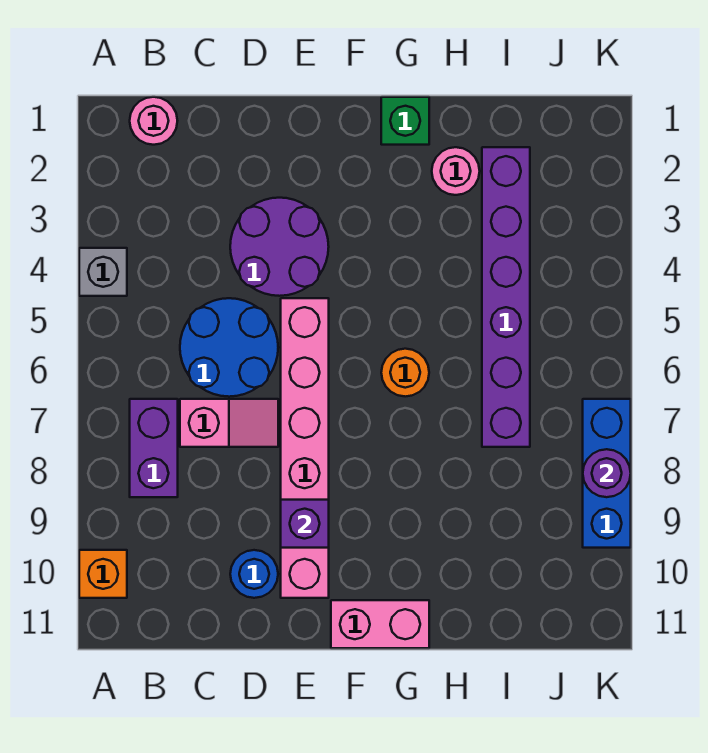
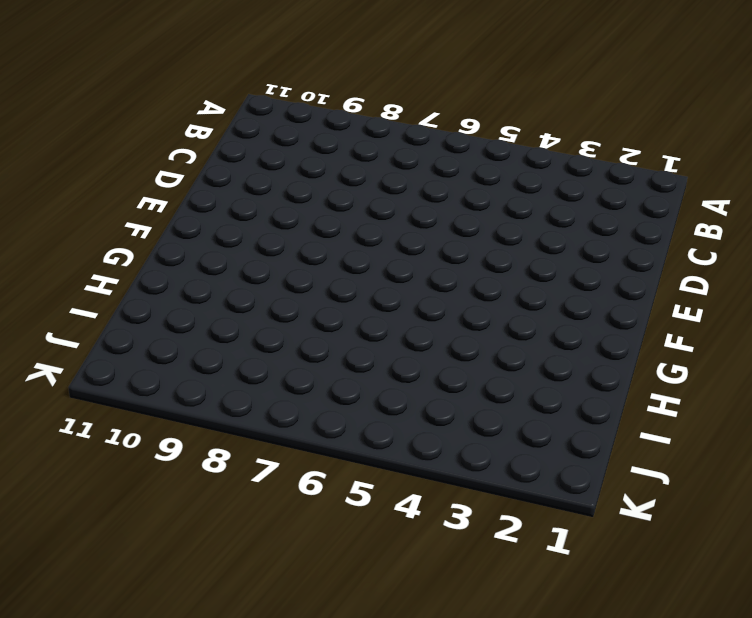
none -> grey 1x1 brick [79,248,127,296]
none -> orange 1x1 brick [79,550,127,598]
none -> pink 1x1 round brick [130,97,177,145]

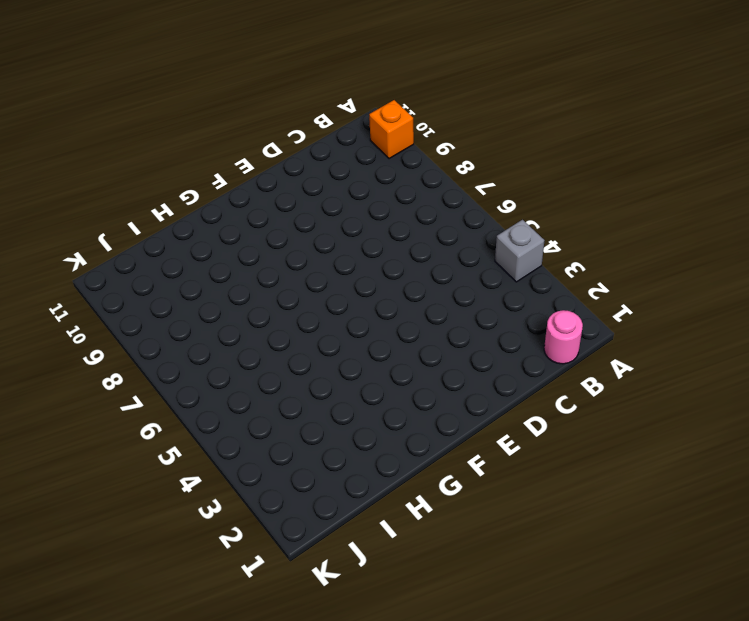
none -> purple 1x2 brick [130,399,178,497]
none -> blue 2x2 round brick [180,298,278,397]
none -> pink 1x2 slope [180,399,278,447]

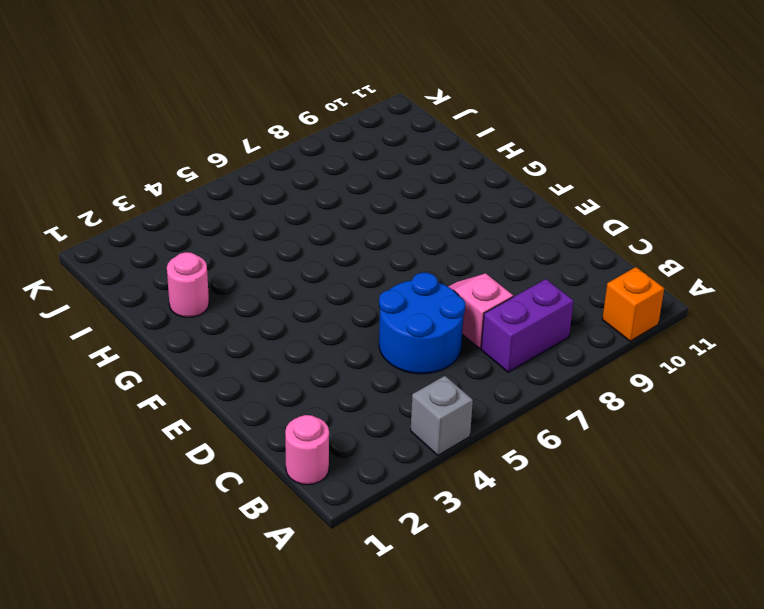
none -> purple 2x2 round brick [230,198,329,296]
none -> blue 1x1 round brick [230,550,278,598]
none -> pink 1x6 brick [281,298,329,598]

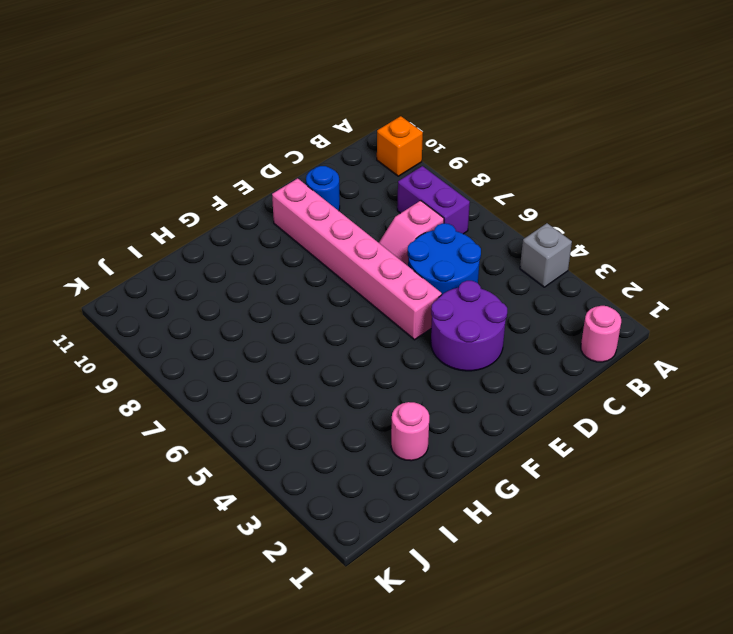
none -> pink 1x2 brick [331,600,429,648]
none -> green 1x1 brick [381,97,429,145]
none -> orange 1x1 round brick [381,349,429,397]

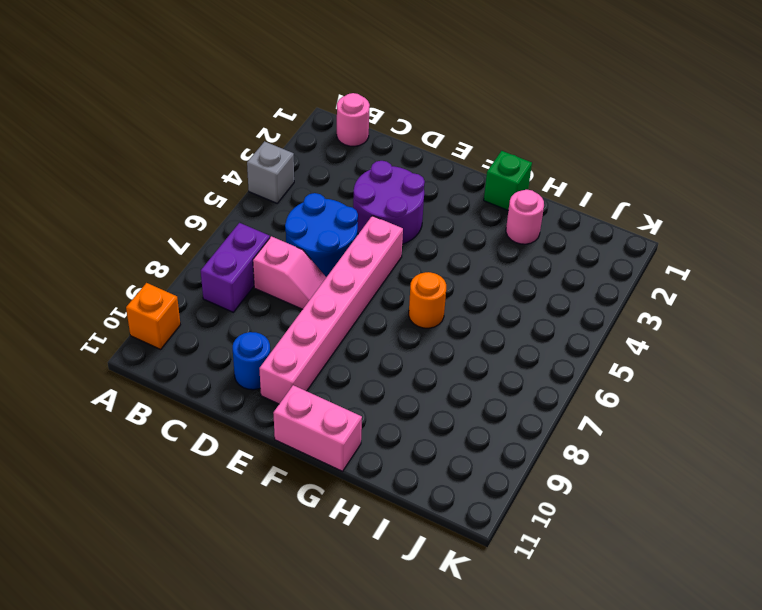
none -> purple 1x6 brick [482,147,530,447]
none -> blue 1x3 brick [583,399,631,548]
none -> purple 1x1 brick [281,500,329,548]

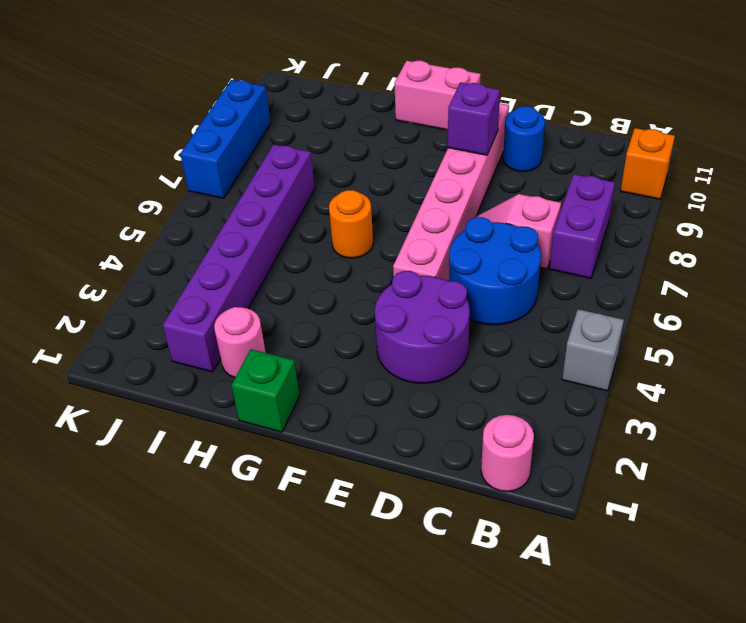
none -> purple 1x1 round brick [583,449,631,497]

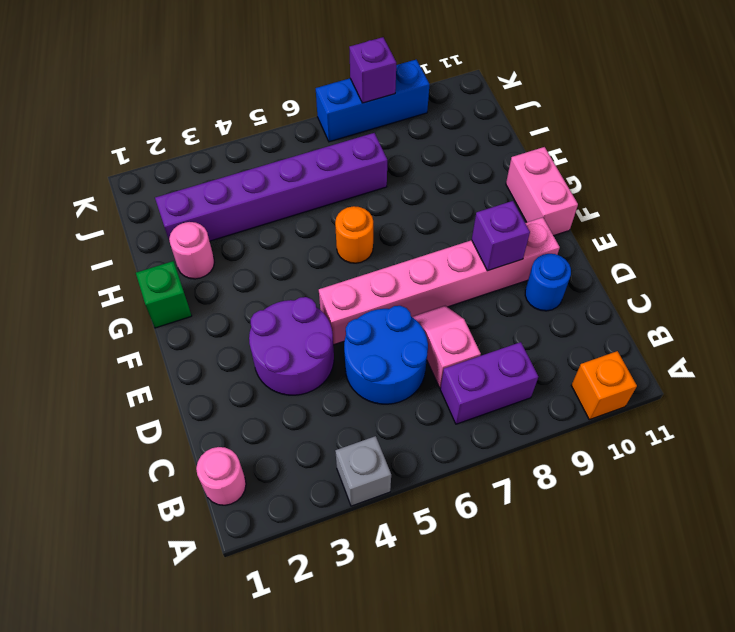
purple 1x1 brick [349,37,396,103] -> purple 1x1 round brick [583,449,631,497]

